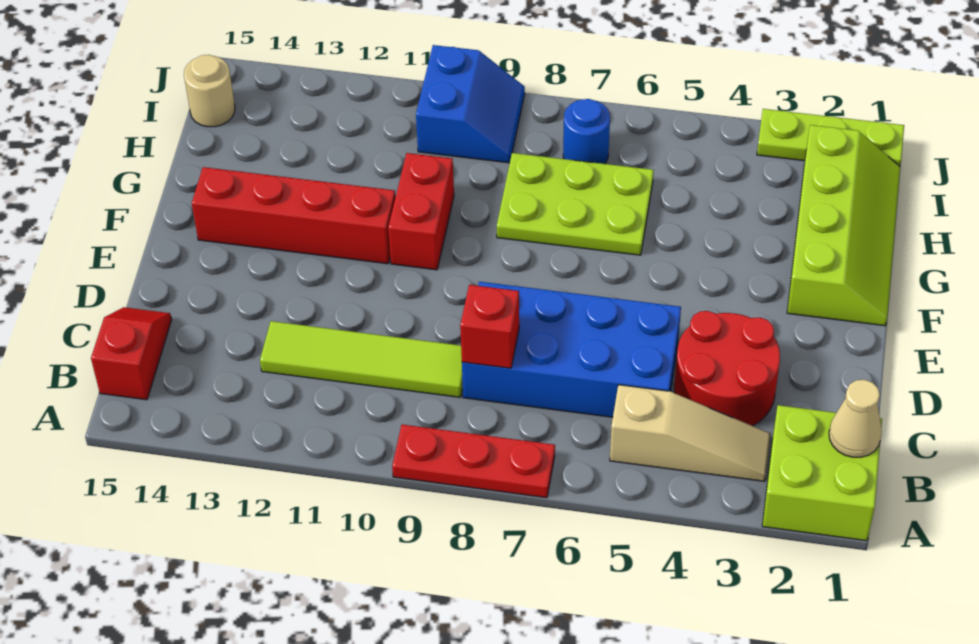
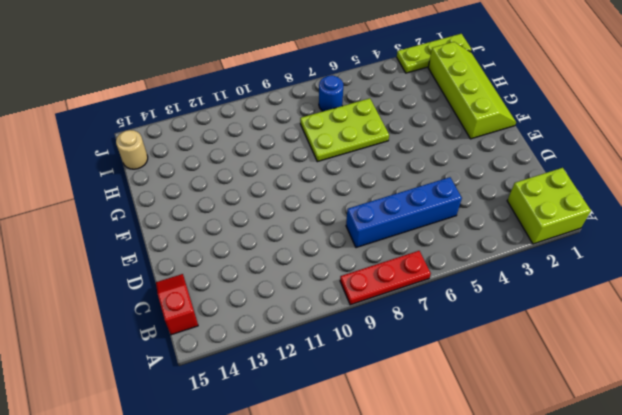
blue 1x4 brick [346,177,462,248] -> blue 2x4 brick [462,282,681,417]
none -> tan 1x3 slope [610,385,771,481]
none -> red 2x2 round brick [674,311,780,426]
none -> lime 1x4 tile [260,321,463,397]

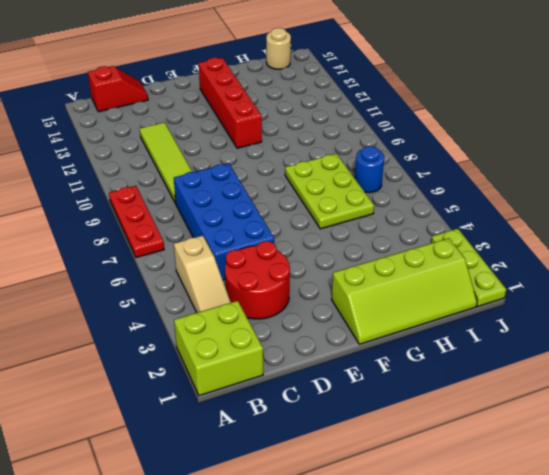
none -> red 1x2 brick [388,153,454,270]
none -> blue 2x2 slope [416,45,525,163]
none -> tan 1x1 cone [829,380,882,457]

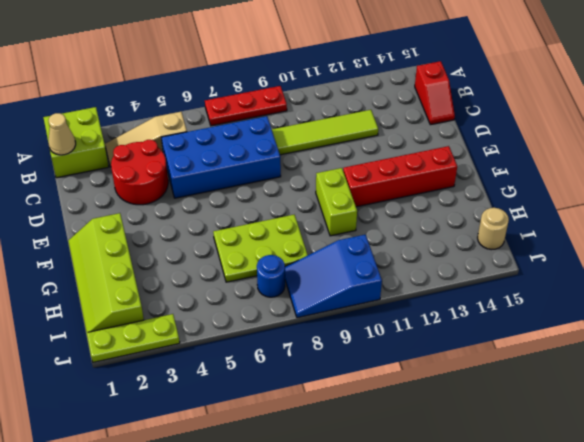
lime 1x2 brick [316,168,357,236] -> red 1x2 brick [388,153,454,270]
blue 2x3 slope [285,235,382,318] -> blue 2x2 slope [416,45,525,163]
none -> red 1x1 brick [460,285,519,368]

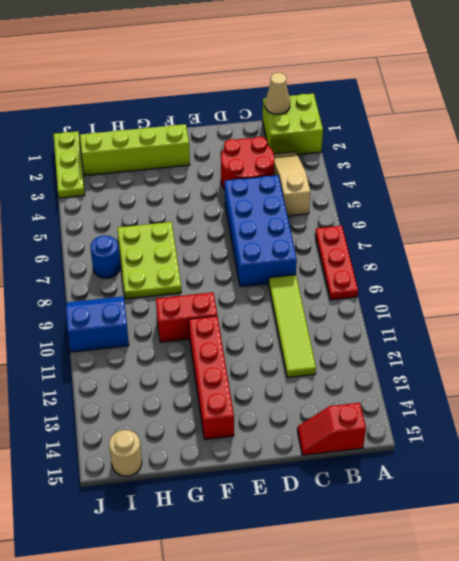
none -> red 1x1 brick [460,285,519,368]

